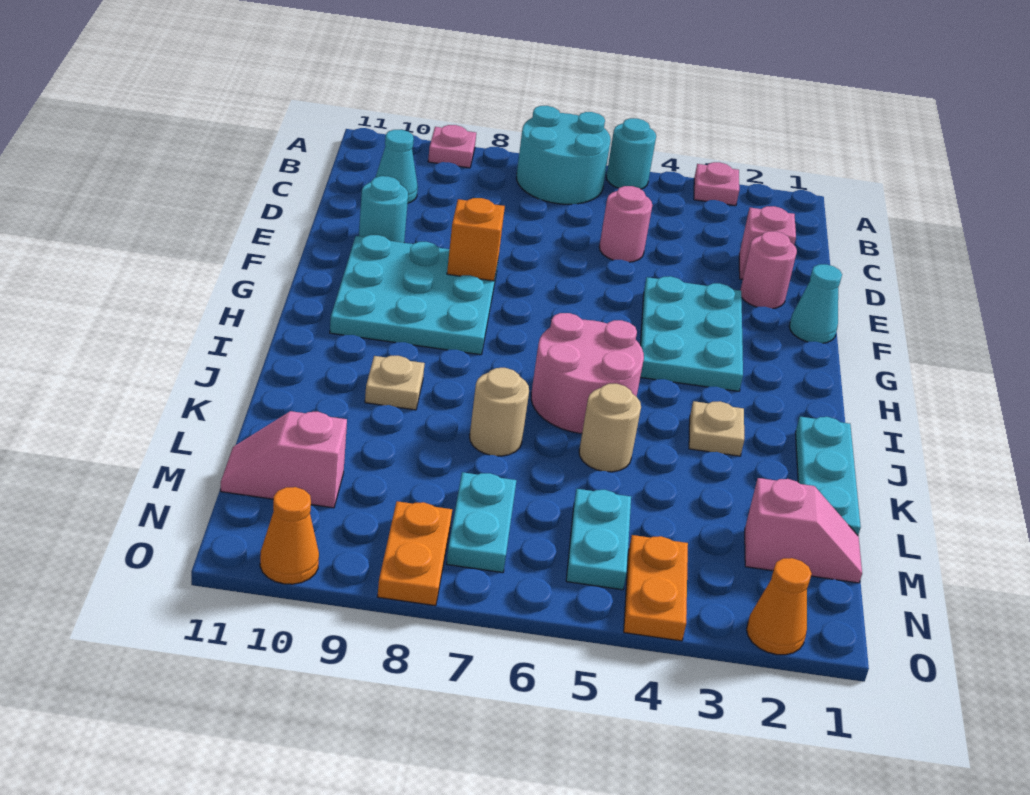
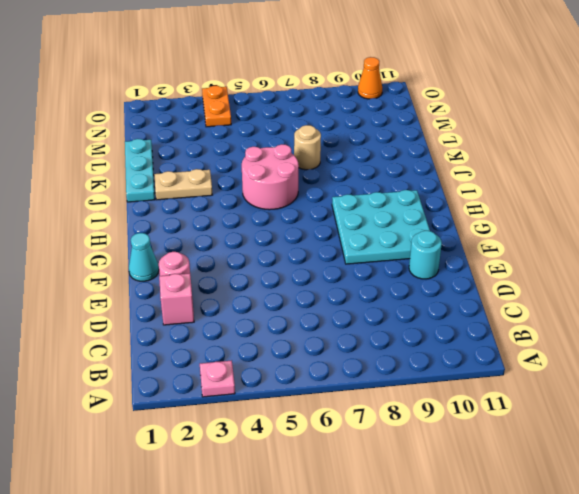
tan 1x2 plate [154,169,212,200] -> tan 1x1 plate [689,401,744,456]
none -> cyan 1x1 round brick [606,118,656,189]
none -> cyan 2x2 round brick [516,106,611,204]
none -> pink 1x1 plate [428,125,476,168]

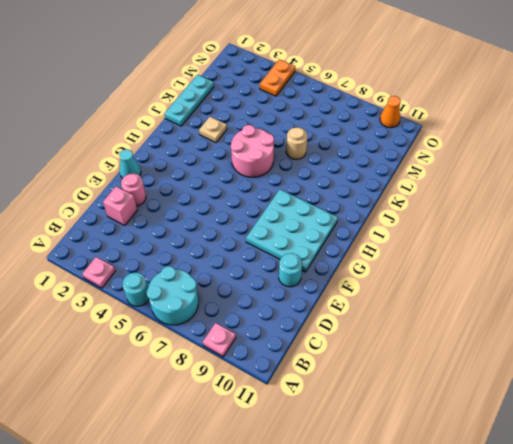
none -> cyan 1x1 cone [375,130,418,203]
none -> pink 1x1 round brick [599,186,652,262]
none -> cyan 2x3 plate [640,276,743,391]

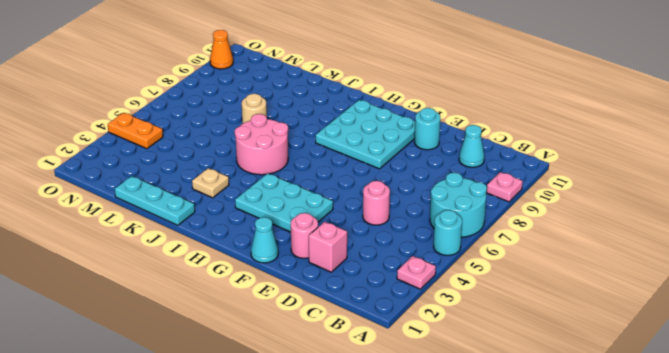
none -> tan 1x1 plate [365,356,425,410]
none -> tan 1x1 round brick [579,384,641,472]
none -> pink 1x2 slope [745,478,862,583]

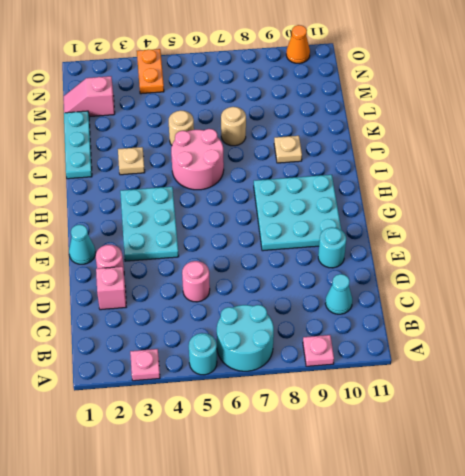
none -> cyan 1x2 plate [566,489,631,590]
none -> cyan 1x2 plate [447,472,516,573]
none -> pink 1x2 slope [221,411,347,508]

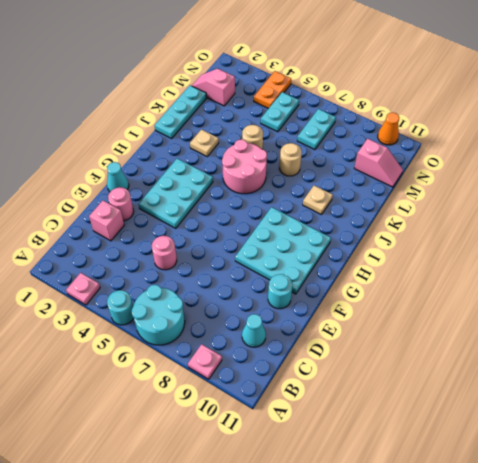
none -> orange 1x2 plate [377,501,452,606]
none -> orange 1x1 cone [747,558,812,655]
none -> orange 1x1 brick [447,198,505,281]

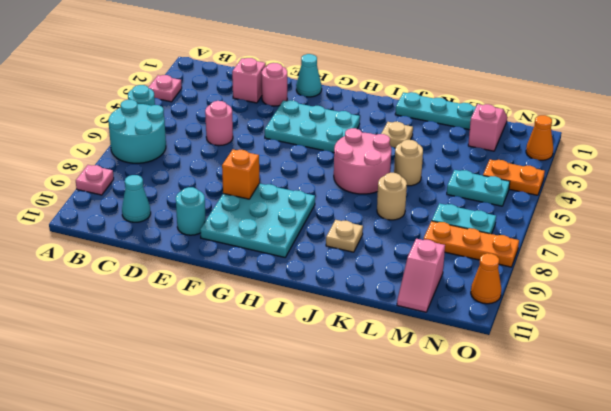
orange 1x3 plate [423,221,519,267] -> orange 1x2 plate [377,501,452,606]

